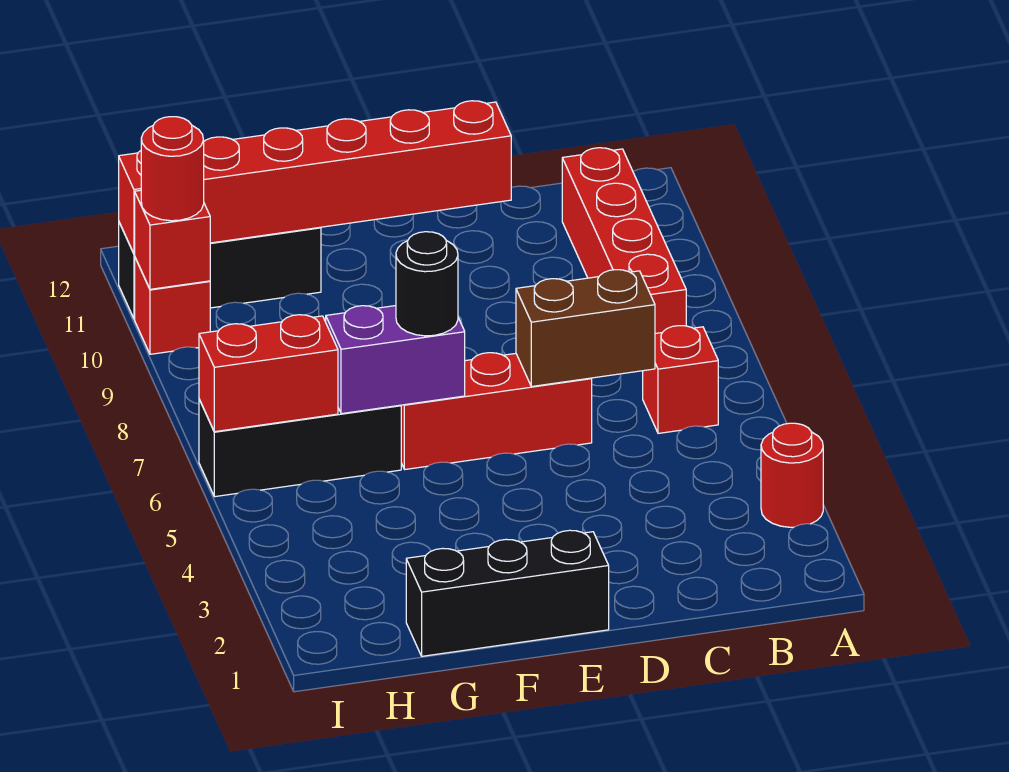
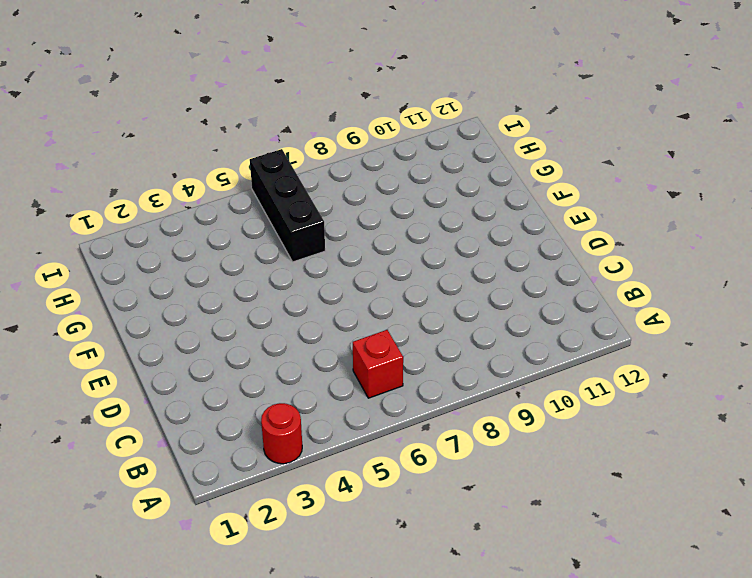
none -> red 1x4 brick [562,148,686,334]
none -> red 1x3 brick [401,353,592,469]
none -> black 1x3 brick [406,530,609,656]

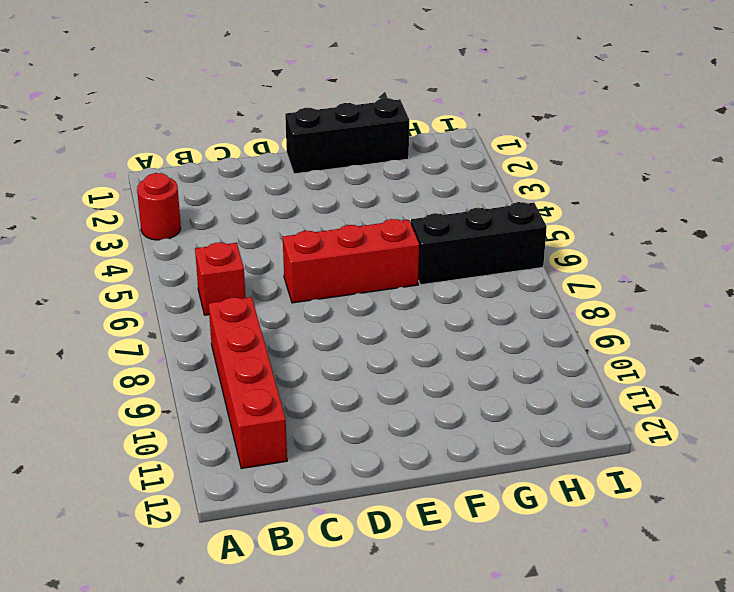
none -> black 1x3 brick [119,223,321,319]
none -> red 1x1 brick [135,258,210,354]
none -> brown 1x2 brick [516,270,655,387]

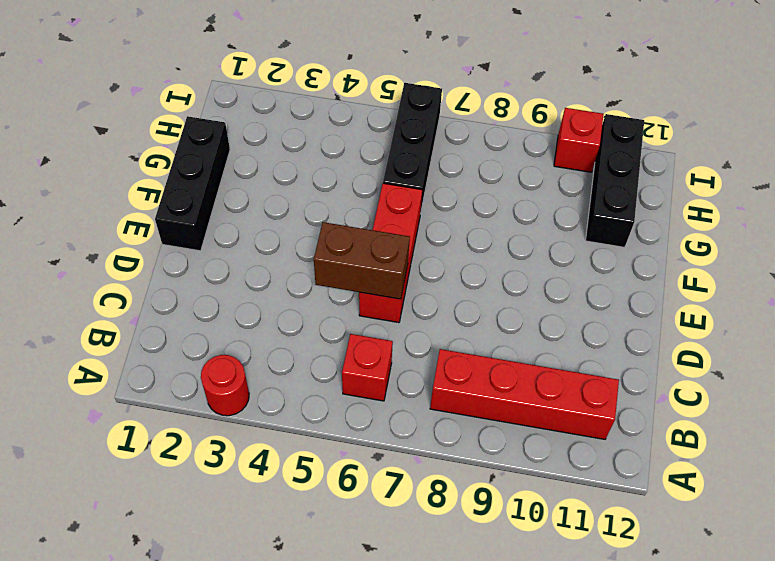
brown 1x2 brick [314,222,410,299] -> brown 1x2 brick turned to [516,270,655,387]
none -> red 1x6 brick [119,101,511,254]
none -> purple 1x2 brick [326,306,465,414]
none -> red 1x2 brick [199,315,338,432]

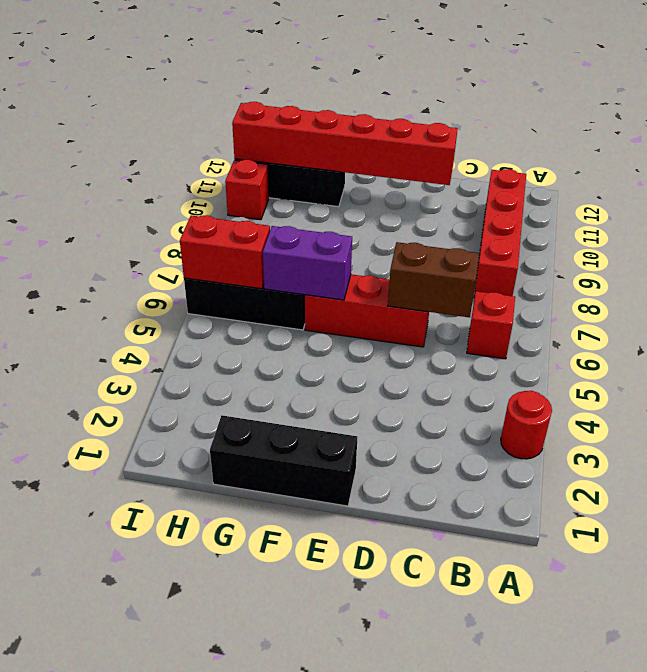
none -> red 1x1 brick [135,190,210,289]
none -> black 1x1 round brick [396,232,458,336]
none -> red 1x1 round brick [141,117,204,221]

